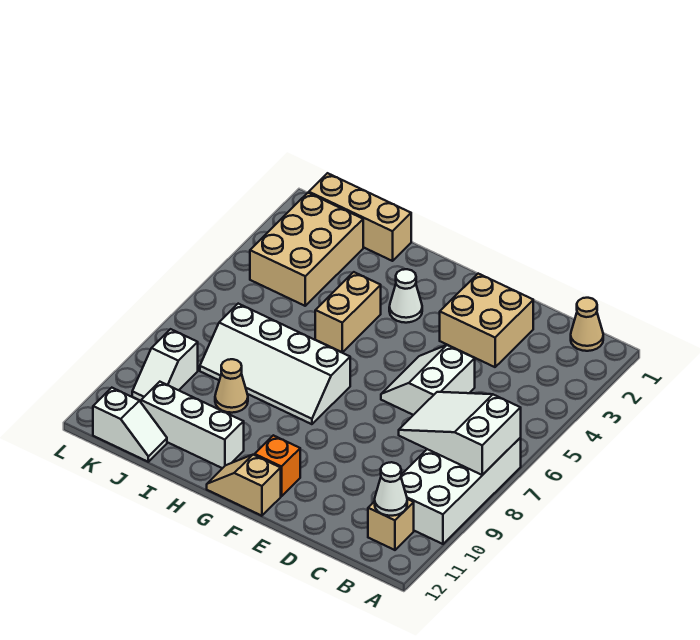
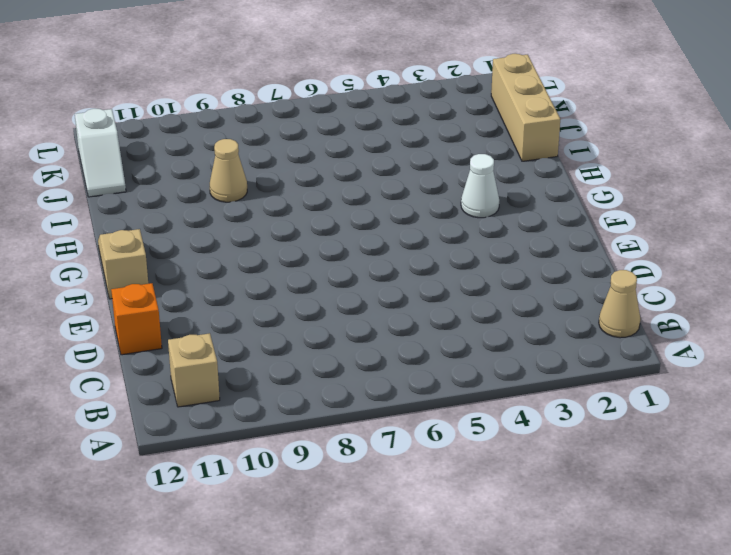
orange 1x1 brick [111,283,162,355] -> orange 1x1 brick moved to [255,435,300,496]
none -> white 2x4 brick [401,438,521,544]
none -> tan 2x2 brick [440,274,533,367]
none -> white 2x2 slope [381,345,475,415]

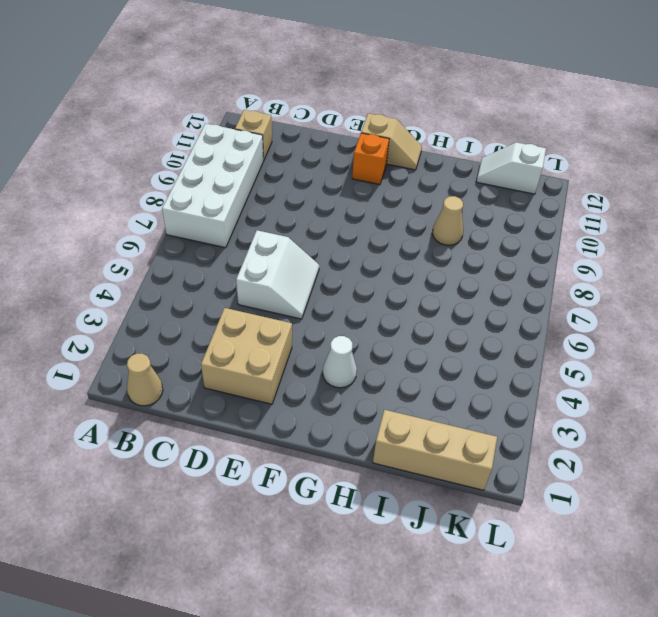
none -> white 2x4 slope [200,304,350,424]
none -> tan 1x2 brick [315,272,381,352]
none -> white 1x3 brick [141,382,244,468]

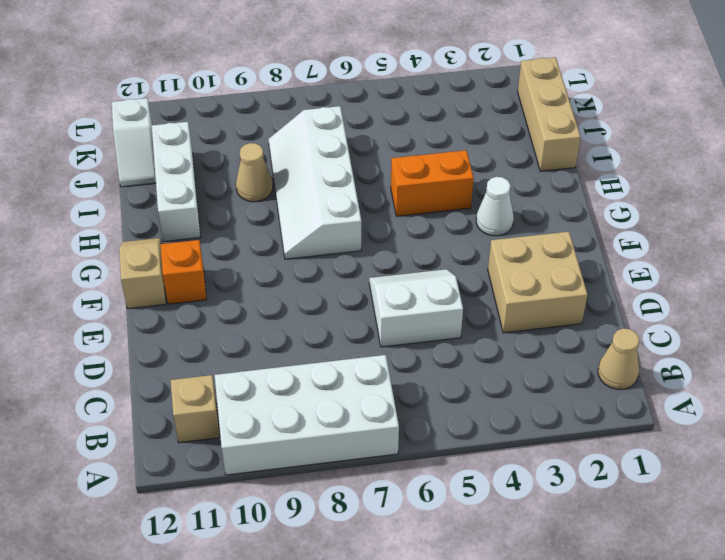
orange 1x2 brick [391,150,474,216] -> tan 1x2 brick [315,272,381,352]
none -> tan 2x3 brick [250,193,363,306]
none -> white 1x2 slope [132,329,198,401]
none -> white 2x3 slope [399,392,521,475]

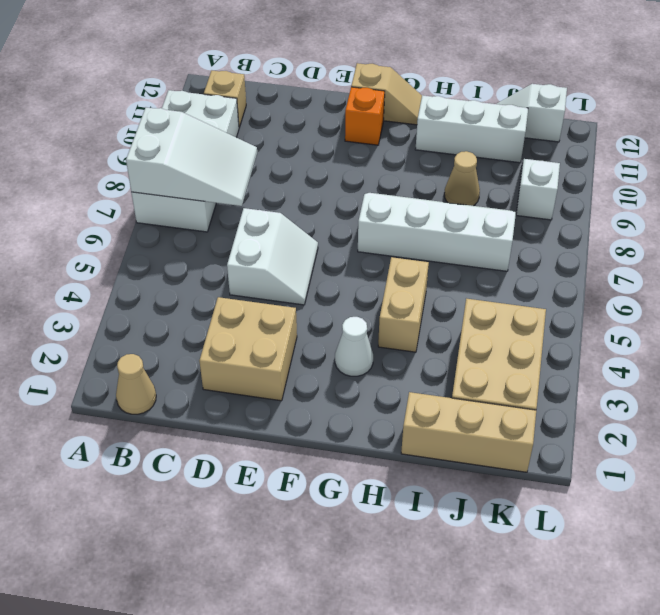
none -> white 1x1 cone [375,462,407,516]

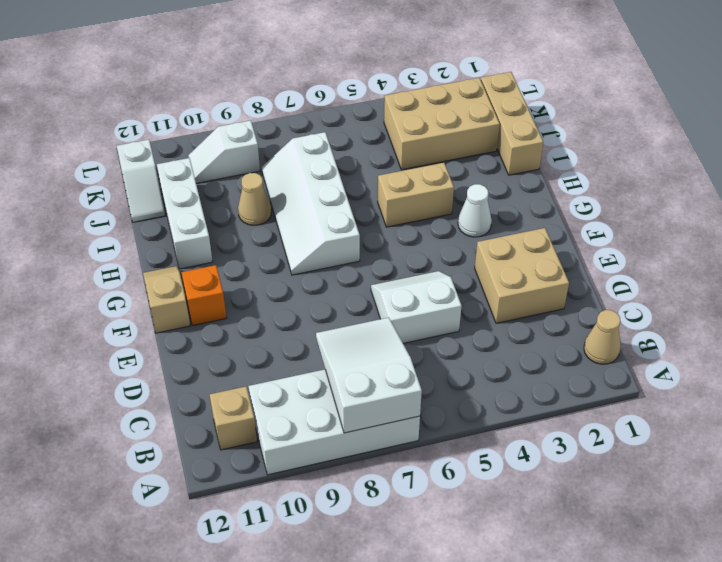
none -> white 1x1 cone [375,462,407,516]

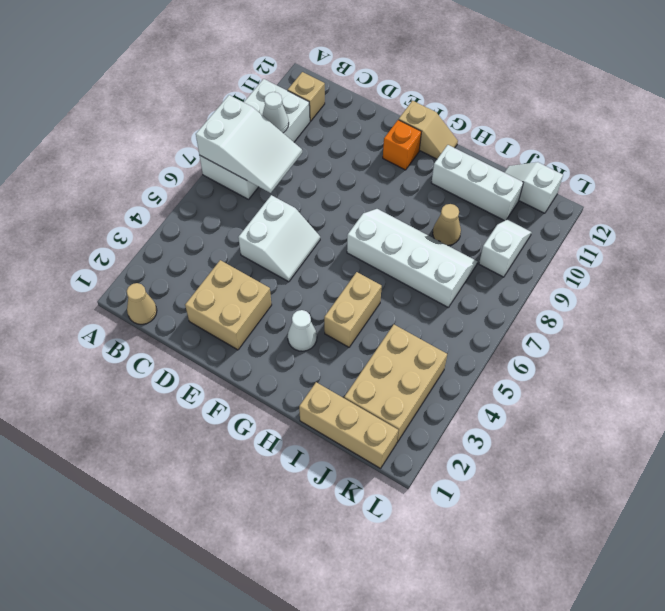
white 1x1 cone [262,92,289,133] -> white 1x1 cone moved to [375,462,407,516]

